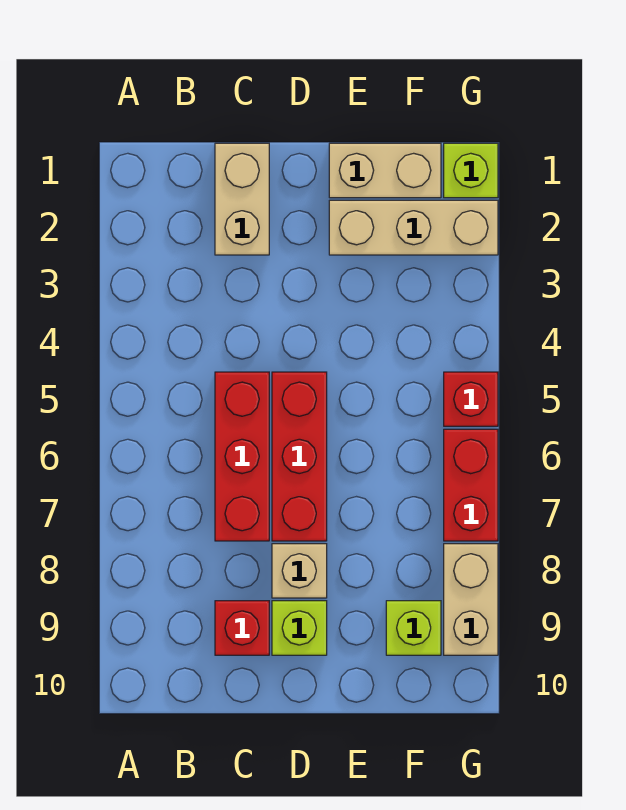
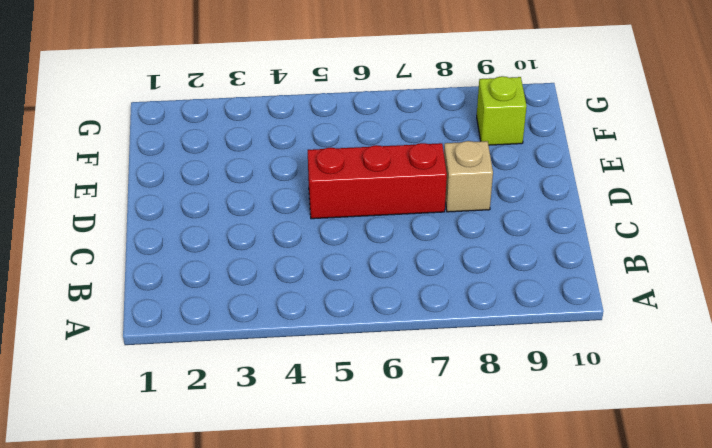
none -> tan 1x2 brick [215,143,269,255]
none -> red 1x3 brick [215,372,269,541]
none -> red 1x1 brick [215,601,269,655]

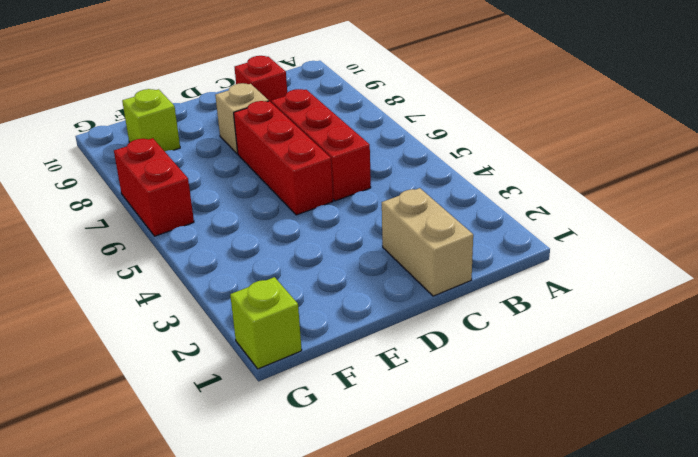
none -> lime 1x1 brick [272,601,327,655]
none -> tan 1x2 brick [329,143,441,198]
none -> tan 1x3 brick [329,200,498,255]

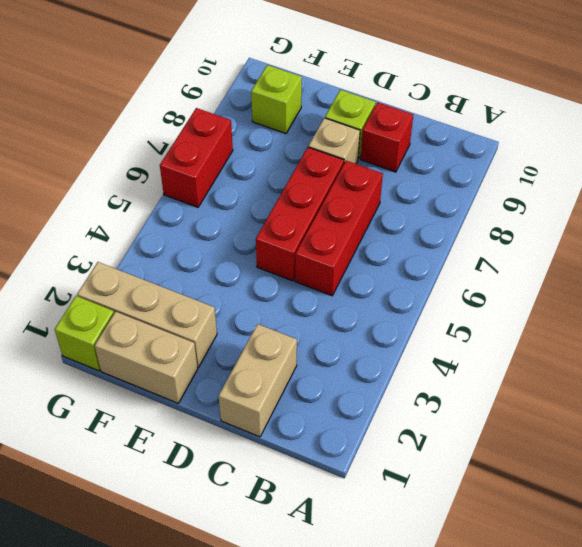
none -> red 1x1 brick [444,372,498,426]
none -> tan 1x2 brick [444,544,498,655]

